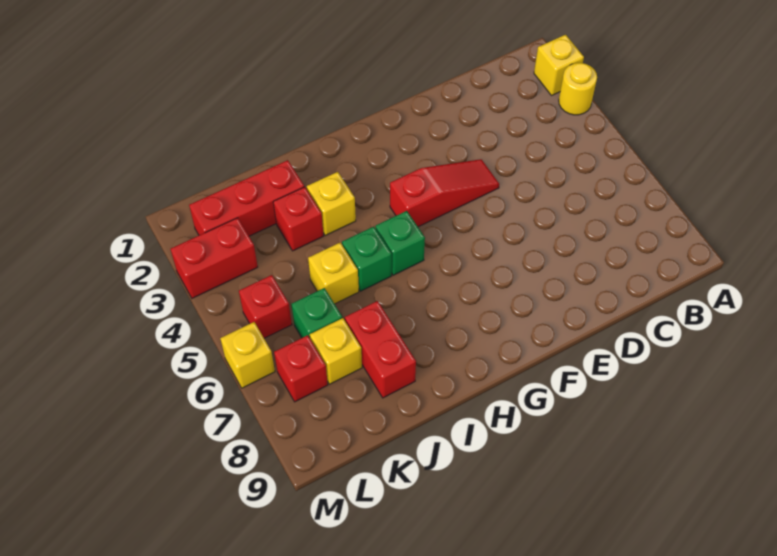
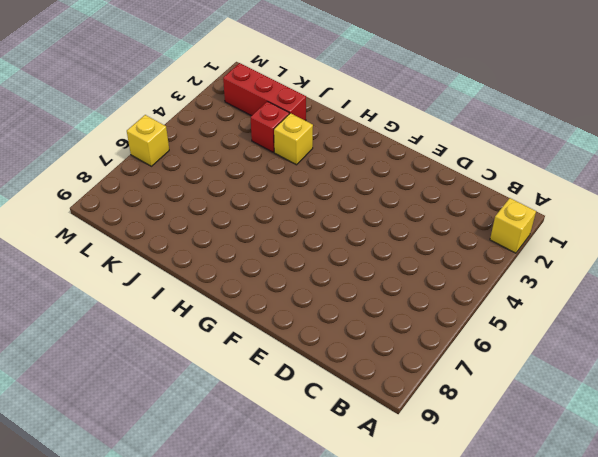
none -> yellow 1x1 round brick [559,63,597,115]
none -> red 1x3 slope [390,159,499,227]
none -> green 1x1 brick [375,211,425,275]

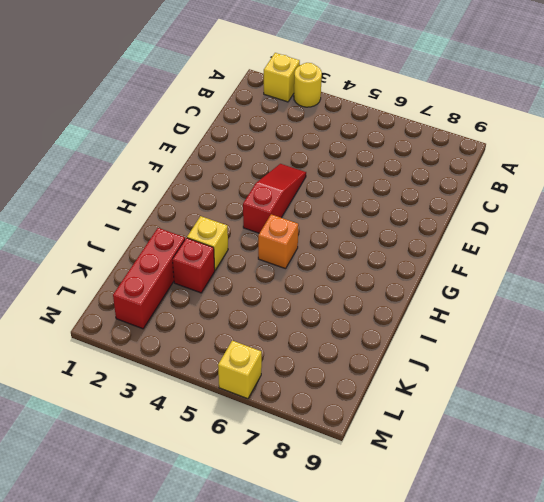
orange 1x1 brick [258,214,298,269] -> green 1x1 brick [375,211,425,275]
none -> green 1x1 brick [342,227,392,291]
none -> yellow 1x1 brick [308,243,359,304]
none -> red 1x2 brick [345,301,416,398]

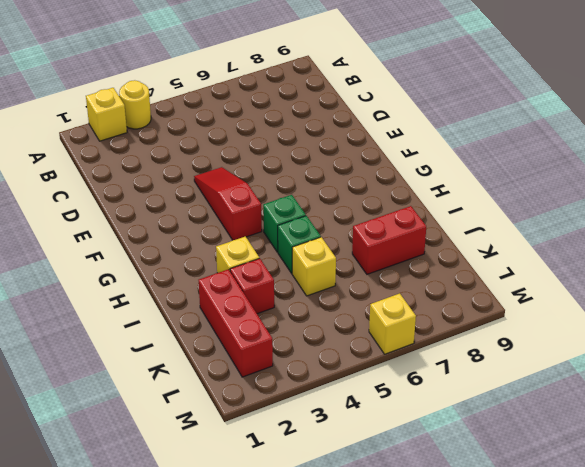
none -> green 1x1 brick [292,288,342,338]
none -> yellow 1x1 brick [310,318,362,384]
none -> red 1x2 brick [171,218,258,298]

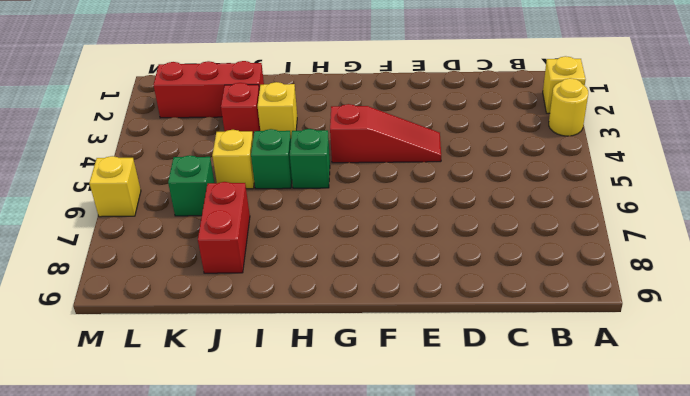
none -> yellow 1x1 brick [310,318,362,384]
none -> red 1x2 brick [171,218,258,298]
none -> red 1x1 brick [239,275,292,338]

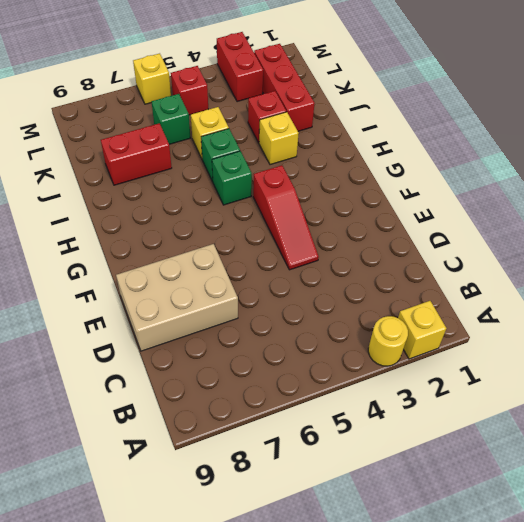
tan 2x3 brick [116,244,238,351] -> none
none -> yellow 1x1 brick [310,318,362,384]
none -> red 1x1 brick [274,335,328,402]

